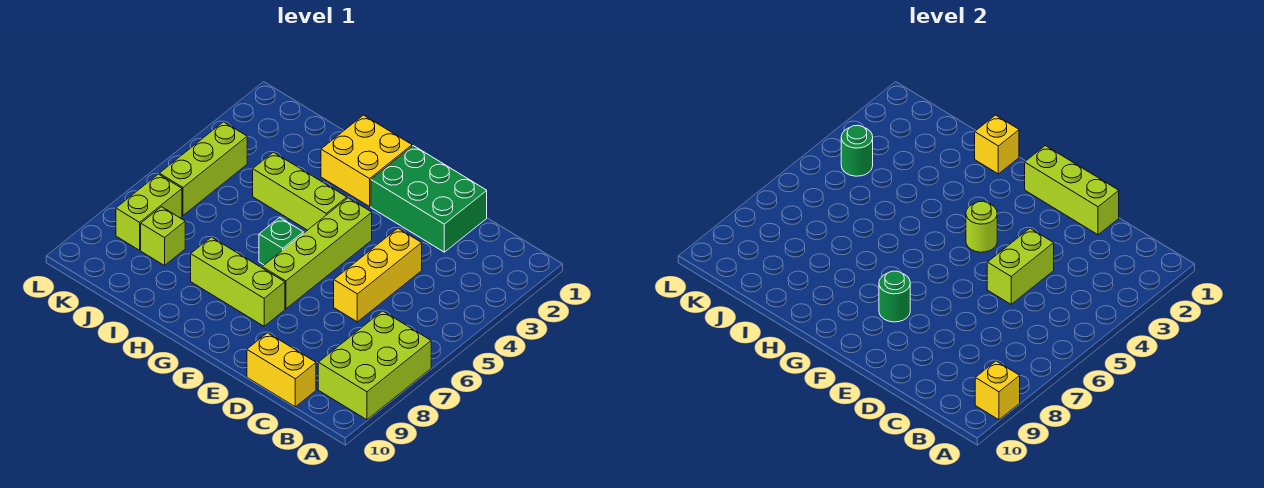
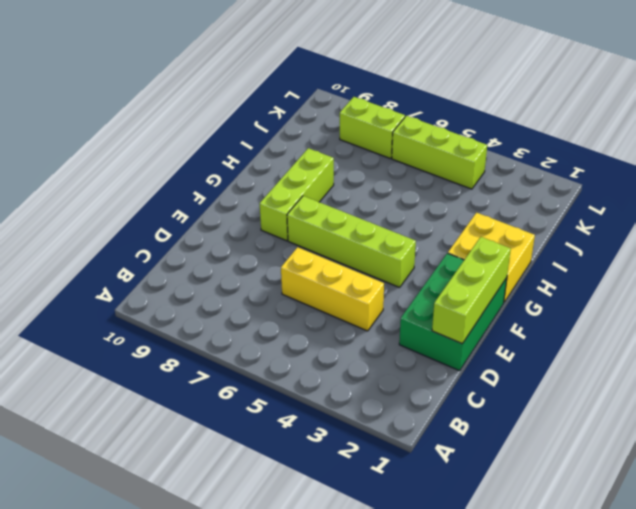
none -> lime 2x3 brick [318,311,431,420]
none -> yellow 1x2 brick [247,333,316,407]
none -> lime 1x3 brick [253,152,347,230]

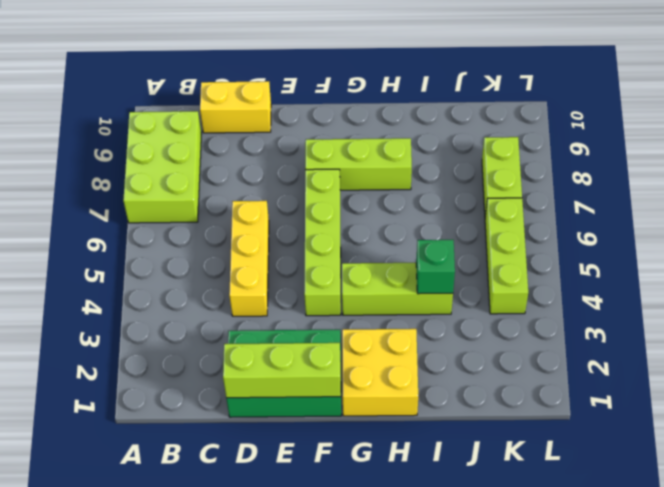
green 1x1 brick [416,240,455,294] -> green 1x1 brick moved to [259,218,303,265]
none -> lime 1x1 brick [141,207,185,266]
none -> yellow 1x1 brick [975,361,1020,420]
none -> lime 1x2 brick [987,228,1054,304]

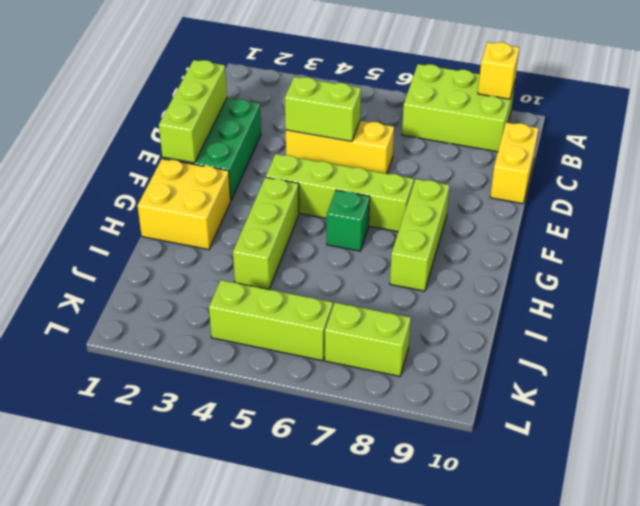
none -> lime 1x1 brick [141,207,185,266]
none -> lime 1x1 round brick [966,201,997,252]
none -> green 1x1 round brick [879,271,910,322]

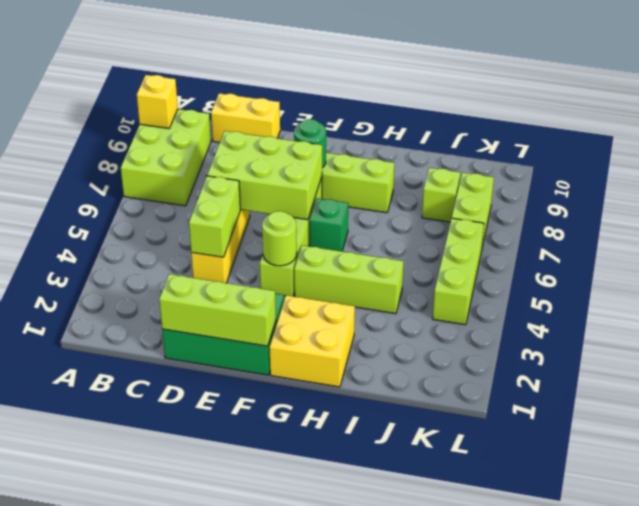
lime 2x3 brick [207,131,322,220] -> none
none -> yellow 1x1 brick [975,115,1019,174]
none -> green 1x1 round brick [841,125,873,176]

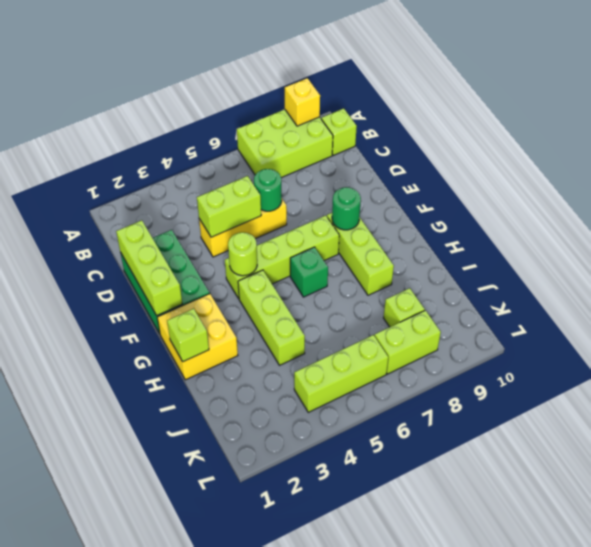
lime 1x1 brick [321,108,357,155] -> none
green 1x1 round brick [254,169,282,211] -> green 1x1 round brick moved to [841,125,873,176]
lime 1x1 brick [167,309,209,362] -> yellow 1x1 brick [975,115,1019,174]
none -> yellow 1x2 brick [247,333,316,407]

